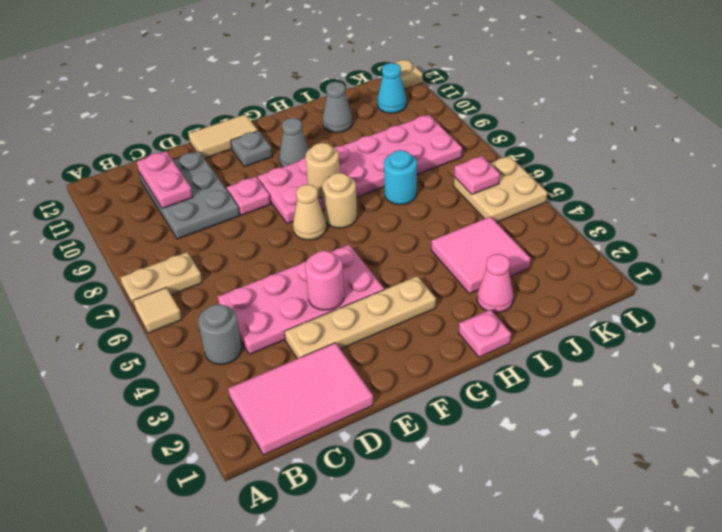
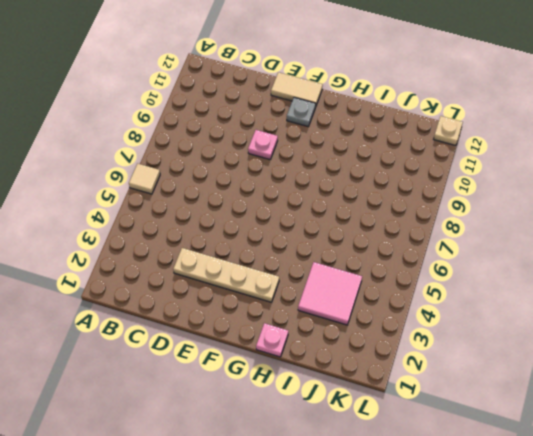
none -> tan 1x2 plate [120,252,202,308]
none -> pink 2x3 tile [228,343,373,455]
none -> grey 1x1 round brick [198,304,242,364]

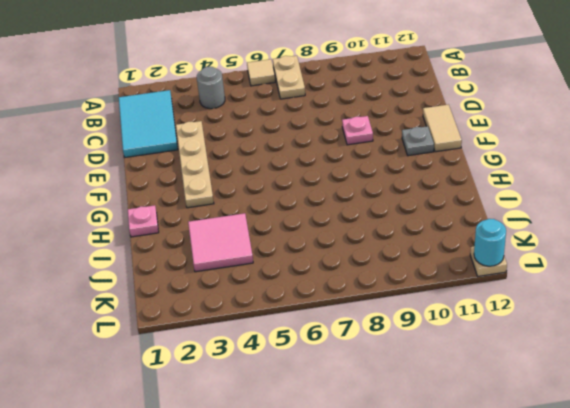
cyan 2x3 tile [119,90,178,157] -> pink 2x3 tile [228,343,373,455]
cyan 1x1 round brick [474,219,506,266] -> cyan 1x1 round brick moved to [384,150,417,205]
none -> pink 2x4 plate [218,245,384,355]
none -> grey 2x3 plate [139,151,240,239]
none -> tan 1x1 cone [293,184,326,240]

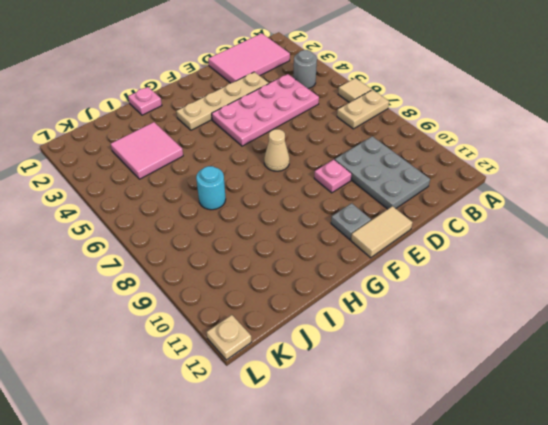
none -> pink 2x6 plate [258,115,462,224]
none -> tan 1x1 round brick [322,173,357,228]
none -> grey 1x1 cone [279,118,309,167]

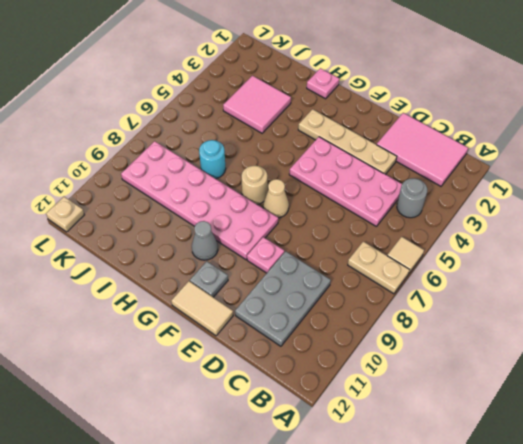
none -> pink 1x1 cone [477,254,514,313]
none -> grey 1x1 cone [323,82,352,133]
none -> tan 2x2 plate [454,156,548,223]

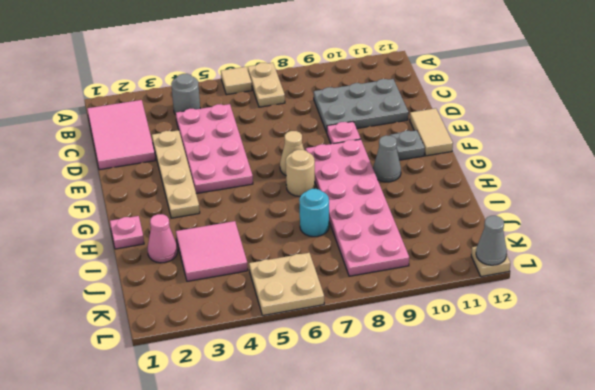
grey 1x1 cone [476,216,507,265] -> grey 1x1 cone moved to [323,82,352,133]
none -> cyan 1x1 cone [377,63,406,113]
none -> pink 1x2 plate [137,151,193,208]
none -> pink 1x1 round brick [305,251,344,310]

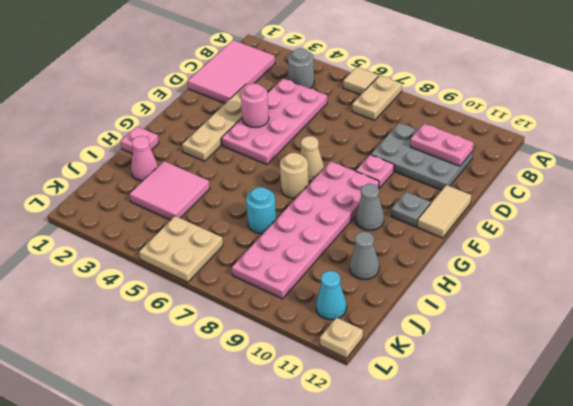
none -> tan 1x1 round brick [306,143,340,198]
none -> pink 1x1 plate [454,156,500,194]

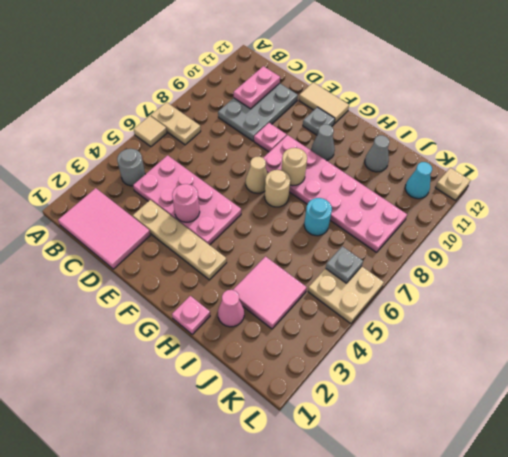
grey 1x1 plate [326,246,363,283] -> pink 1x1 plate [454,156,500,194]

